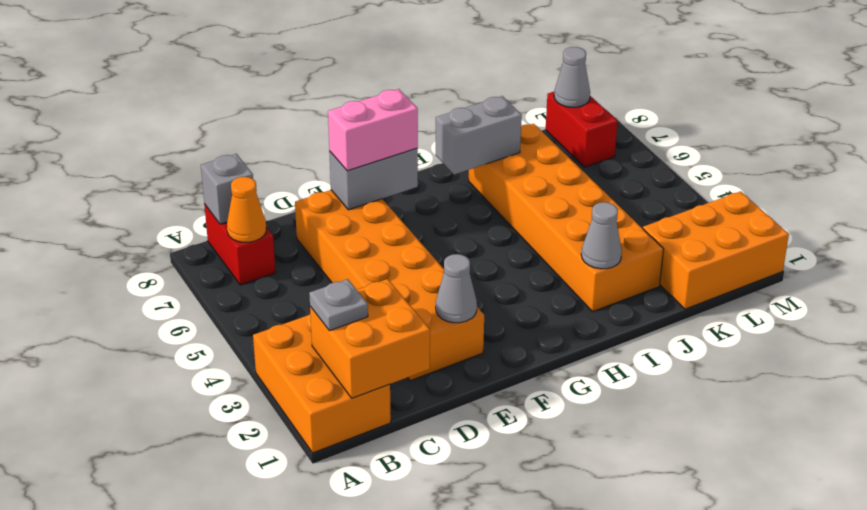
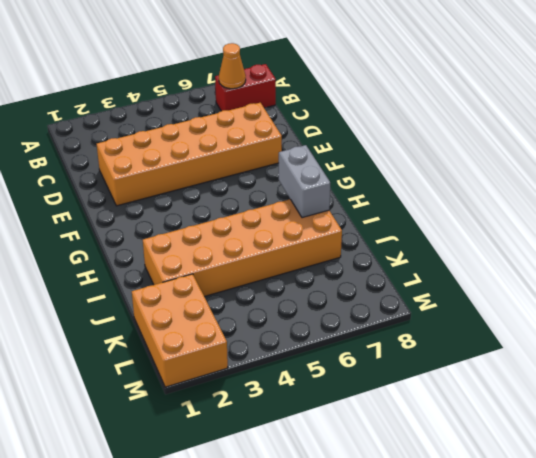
none -> orange 2x3 brick [253,315,391,453]
none -> red 1x2 brick [546,91,617,167]
none -> orange 2x2 brick [310,279,430,398]

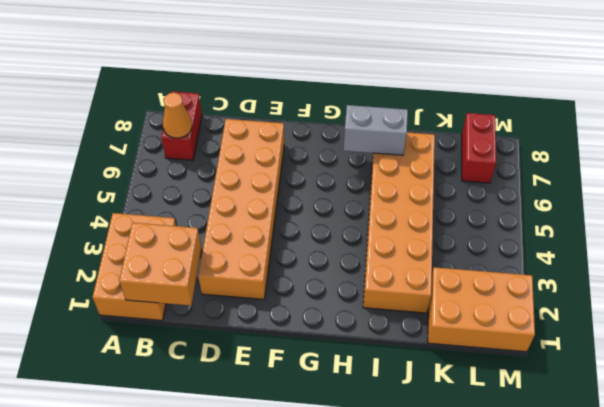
none -> grey 1x1 brick [201,154,253,224]
none -> grey 1x1 cone [436,254,477,323]
none -> grey 1x2 brick [329,149,418,210]

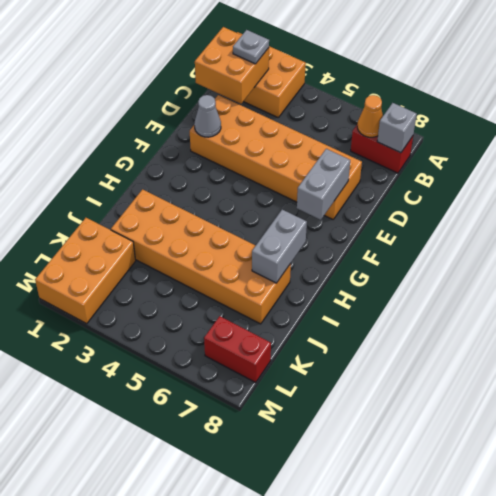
none -> grey 1x1 cone [581,202,622,269]
none -> grey 1x1 cone [554,47,590,107]
none -> pink 1x2 brick [328,89,418,171]

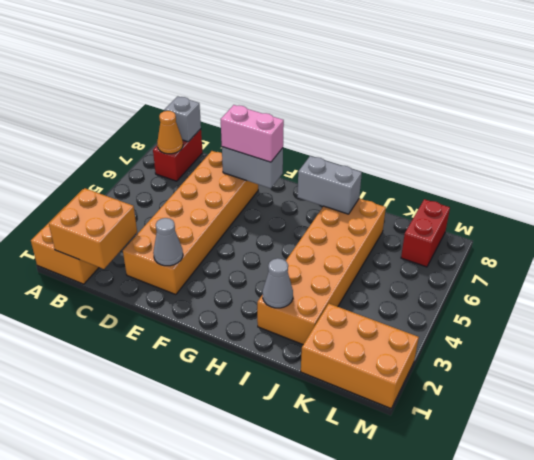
none -> grey 1x1 cone [554,47,590,107]
none -> grey 1x1 plate [309,279,368,331]

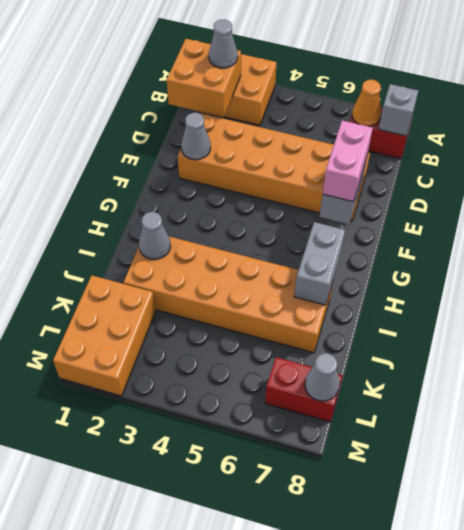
grey 1x1 cone [209,20,238,68] -> grey 1x1 plate [309,279,368,331]

